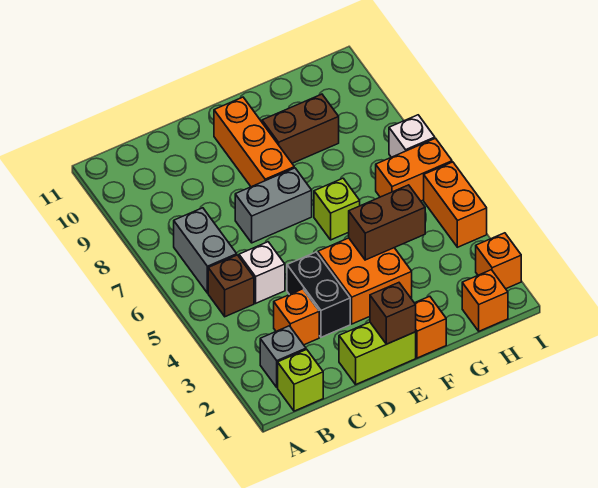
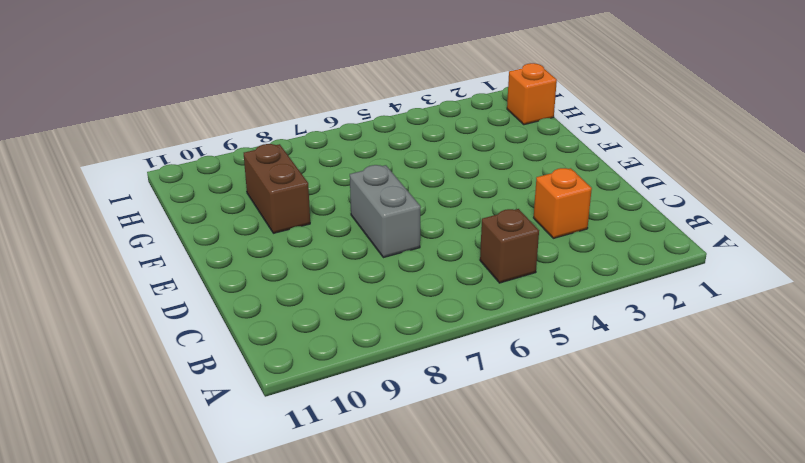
none -> lime 1x1 brick [278,349,323,411]
none -> grey 1x1 brick [260,326,306,387]
none -> grey 1x2 brick [174,208,237,293]

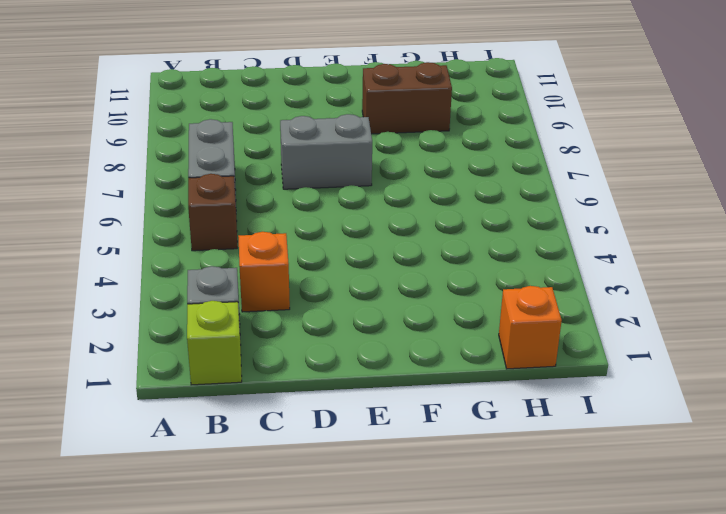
none -> white 1x1 brick [239,242,285,303]
none -> lime 1x2 brick [339,322,416,384]
none -> black 1x2 brick [287,252,350,337]

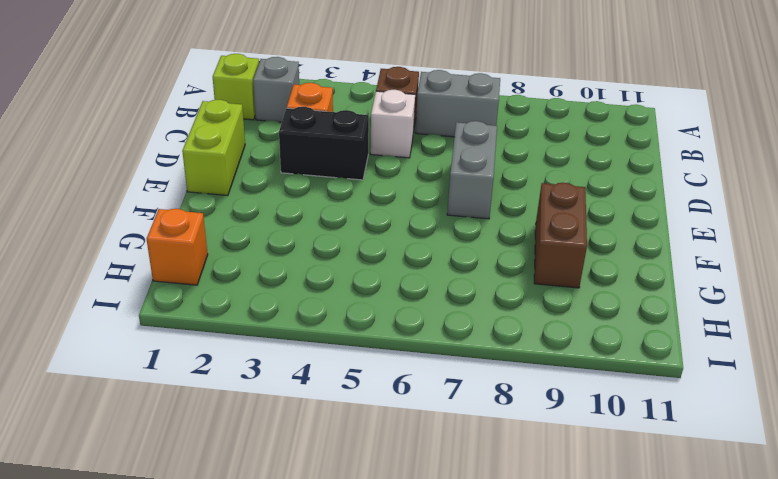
none -> orange 2x2 brick [318,238,412,324]
none -> orange 1x3 brick [214,97,294,187]
none -> orange 1x1 brick [415,296,446,358]

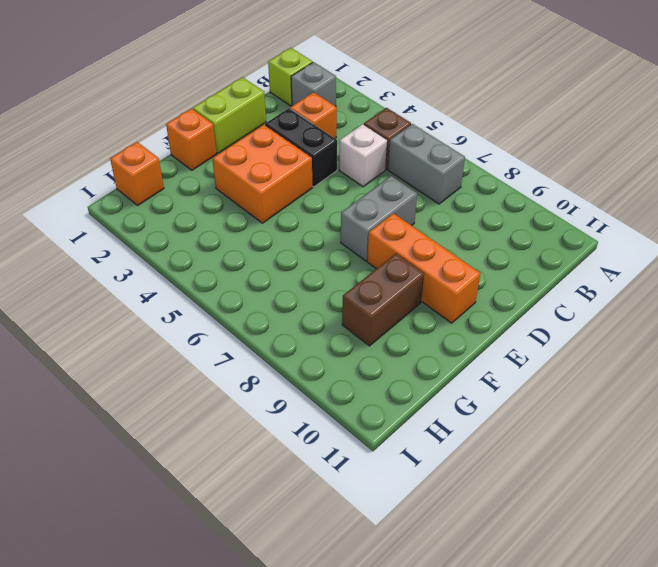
none -> lime 1x1 brick [314,178,360,240]
none -> orange 1x2 brick [376,138,452,201]
none -> orange 1x1 brick [476,233,521,289]

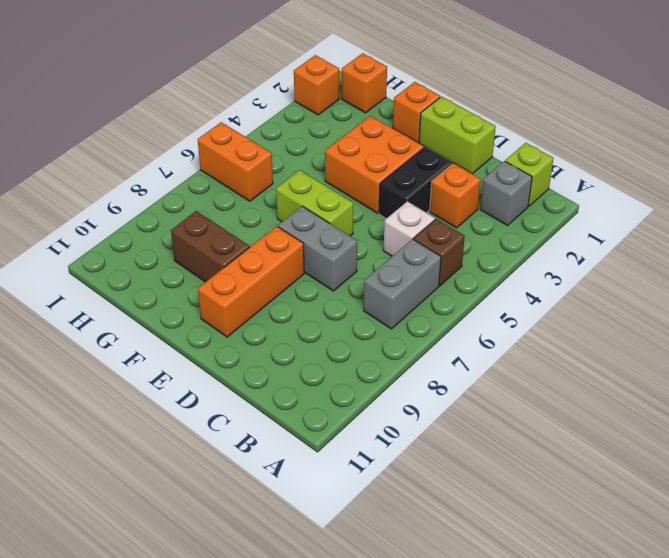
lime 1x2 brick [276,170,353,236] -> lime 1x1 brick [314,178,360,240]
none -> orange 1x2 brick [424,162,487,247]
none -> white 1x1 brick [389,115,435,157]
none -> brown 1x1 brick [370,283,416,344]

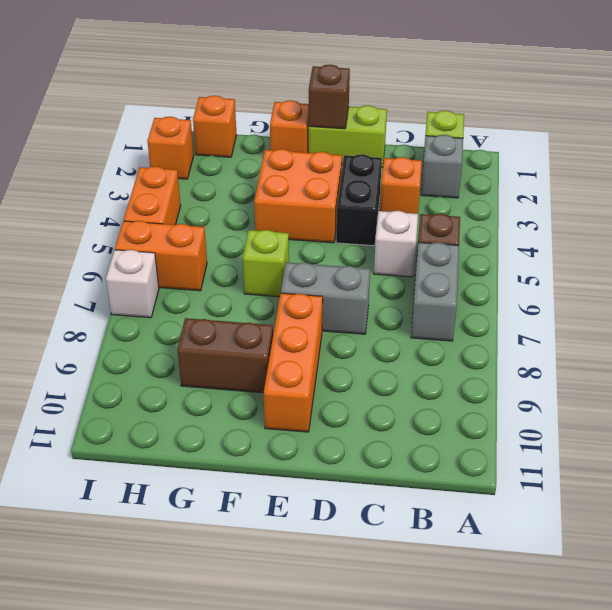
none -> brown 1x2 brick [349,185,425,260]

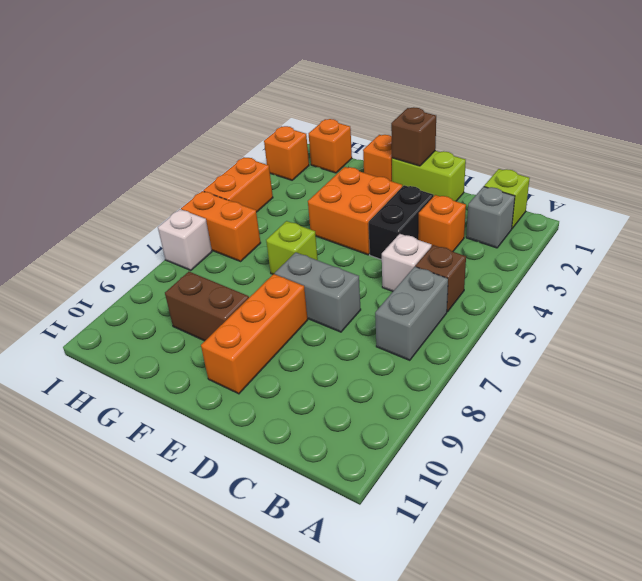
none -> brown 1x2 brick [349,185,425,260]

